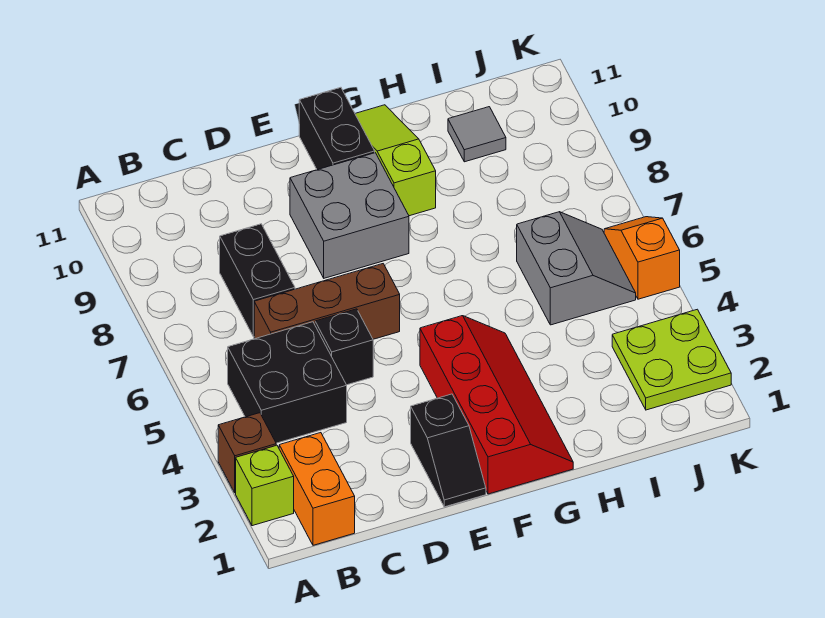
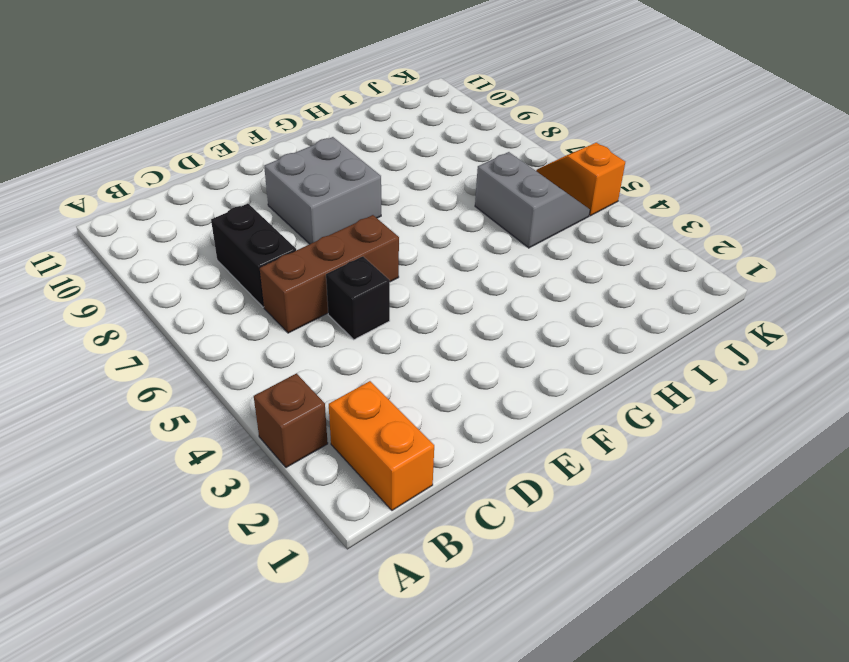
none -> lime 1x1 brick [236,445,294,526]
none -> black 2x2 brick [228,322,347,443]
none -> black 1x2 slope [411,394,486,507]

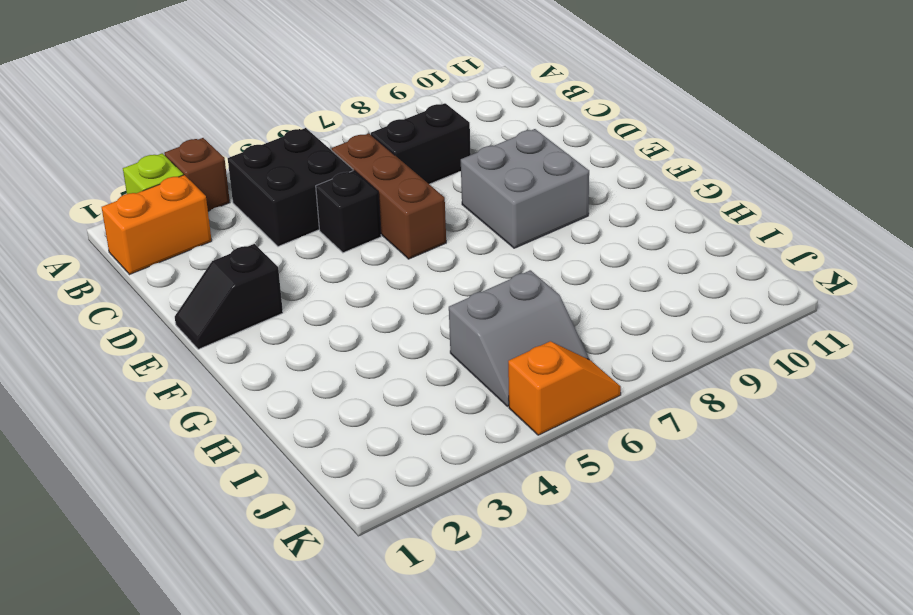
none -> red 2x4 slope [420,316,573,494]
none -> black 1x2 brick [299,87,375,170]
none -> lime 1x3 slope [355,105,436,216]

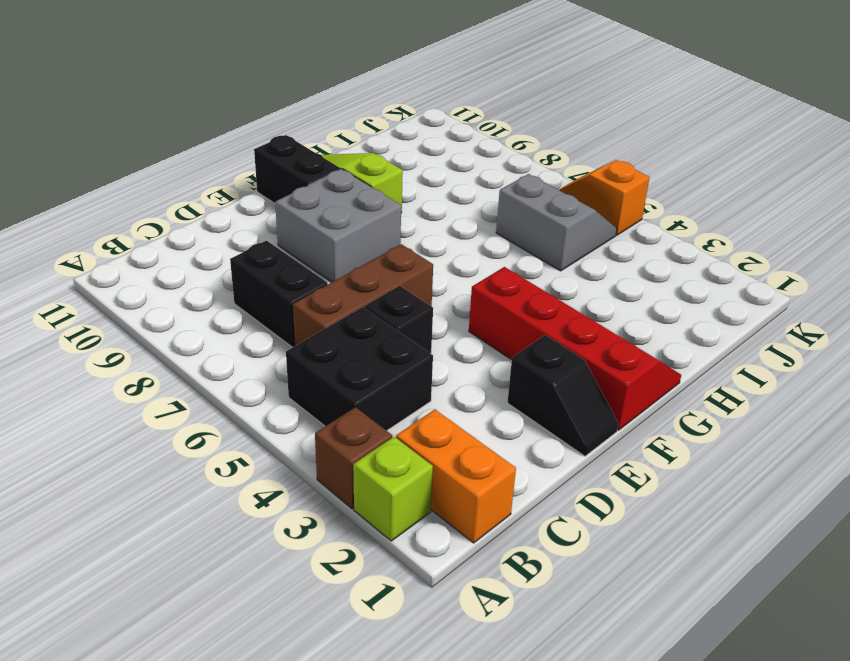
none -> grey 1x1 tile [448,107,506,162]
none -> lime 2x2 plate [612,309,731,410]

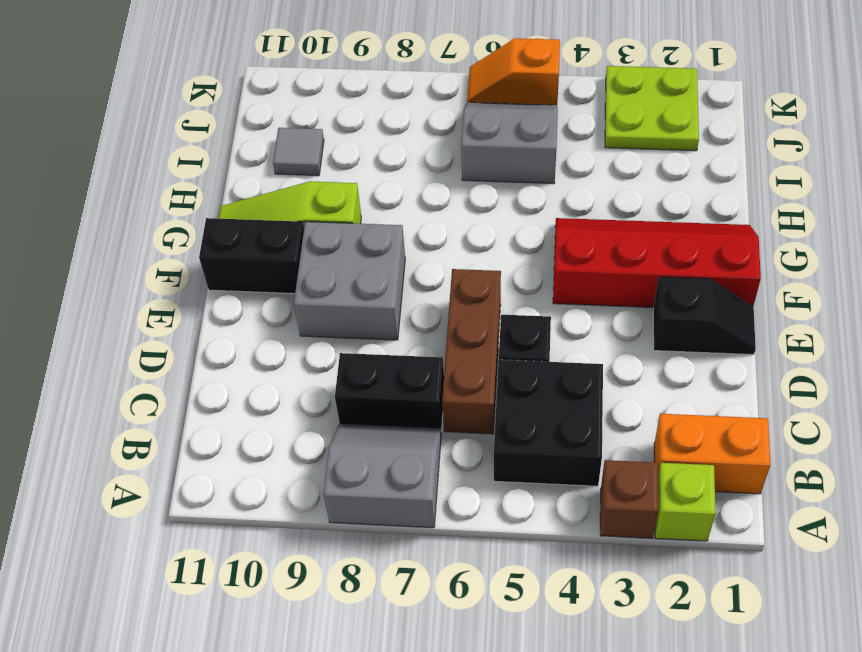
grey 2x2 slope [323,424,441,528] -> none

